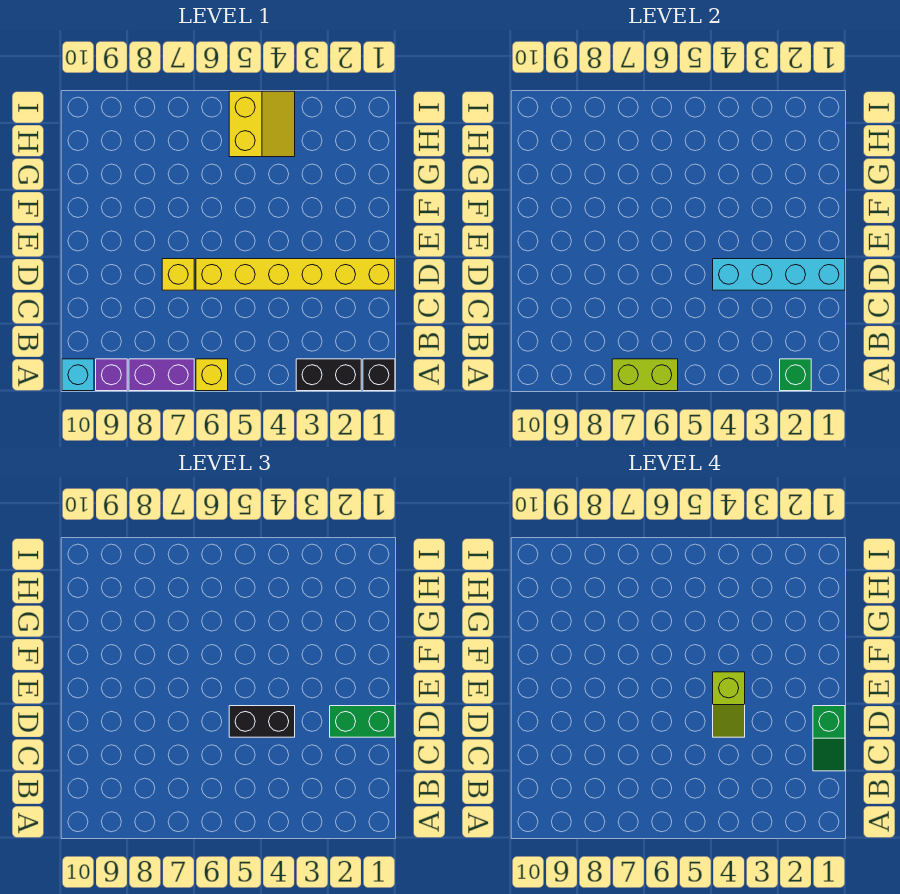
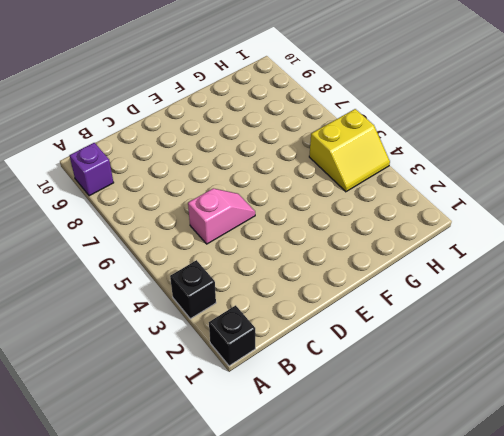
black 1x1 brick [170,260,216,319] -> black 1x2 brick [296,359,361,391]
pink 1x2 slope [188,188,255,244] -> yellow 1x6 brick [196,259,395,290]
none -> yellow 1x1 brick [196,359,228,391]
none -> purple 1x2 brick [129,359,194,391]
none -> cyan 1x1 brick [62,359,94,391]

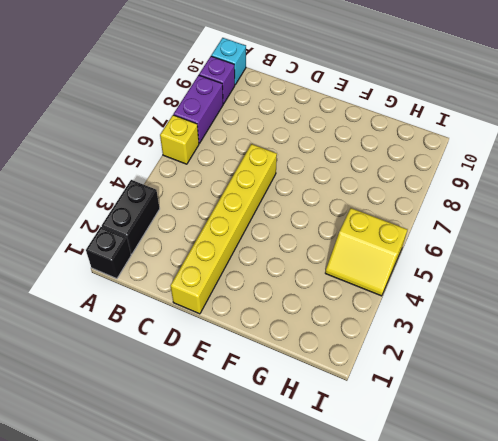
none -> yellow 1x1 brick [162,259,194,290]
none -> green 1x1 brick [780,359,811,391]
none -> lime 1x2 brick [612,359,678,391]

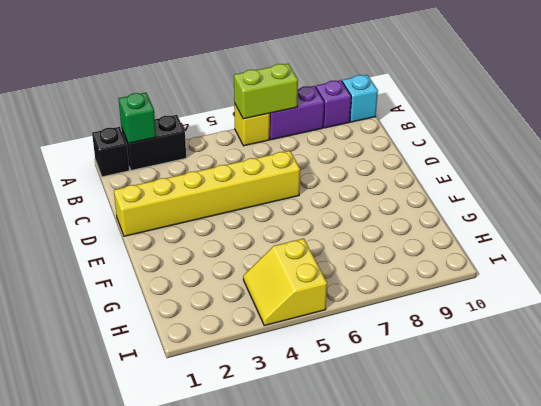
none -> yellow 1x1 brick [162,259,194,290]
none -> cyan 1x4 brick [713,259,845,290]
none -> green 1x2 brick [330,706,395,737]

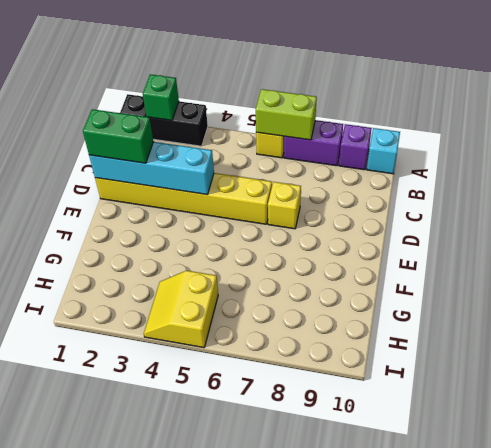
none -> black 1x2 brick [229,706,295,737]
none -> green 1x2 slope [813,706,845,771]
none -> lime 1x2 slope [713,672,745,737]

